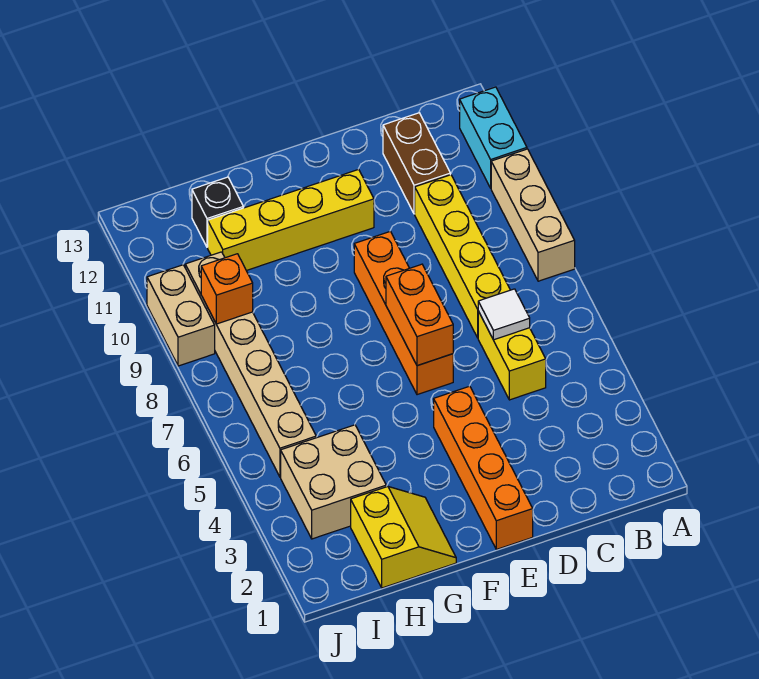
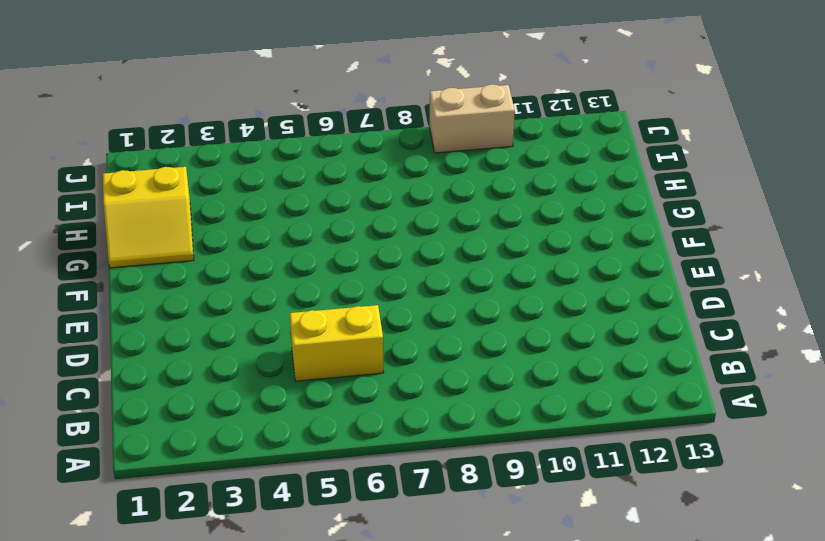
none -> tan 1x3 brick [491,149,575,281]
none -> cyan 1x2 brick [460,87,527,188]
none -> yellow 1x4 brick [415,175,510,338]

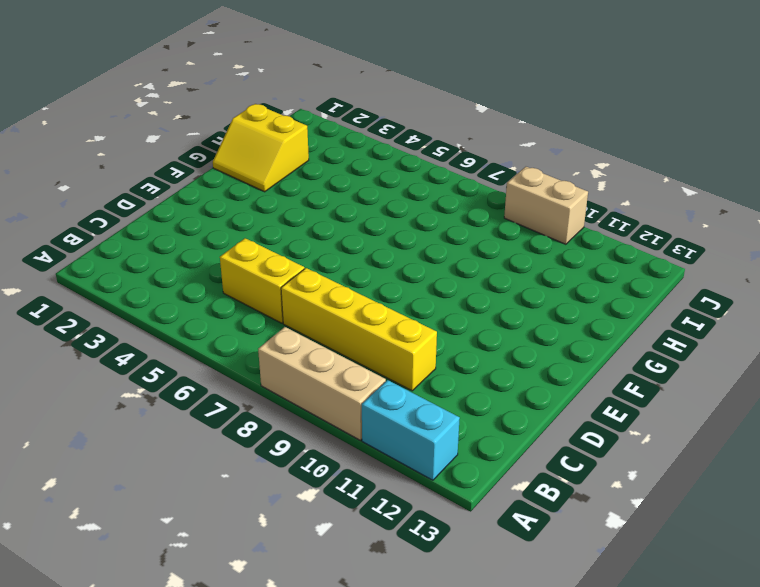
none -> brown 1x2 brick [383,113,450,214]
none -> orange 1x4 brick [434,386,533,549]
none -> orange 1x4 brick [354,231,453,395]

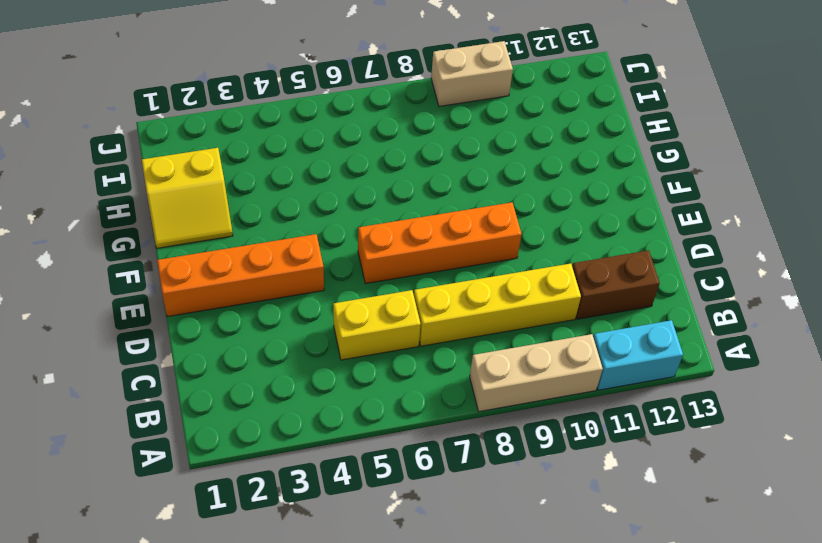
none -> yellow 1x4 brick [208,169,374,271]
none -> tan 2x2 brick [281,425,386,539]
none -> black 1x1 brick [192,177,243,247]

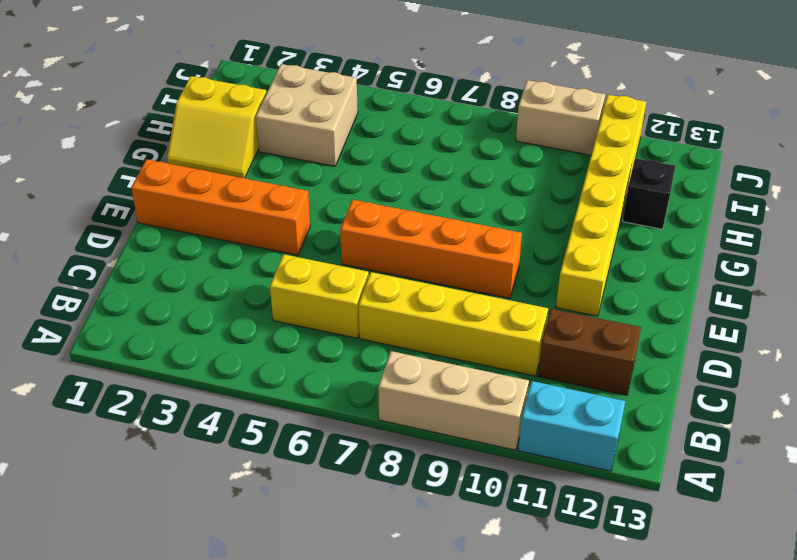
yellow 1x6 brick [556,95,646,316] -> yellow 1x4 brick [208,169,374,271]
none -> tan 1x6 brick [185,252,316,477]
none -> white 1x1 tile [478,289,530,340]
none -> orange 1x2 brick [386,264,453,366]

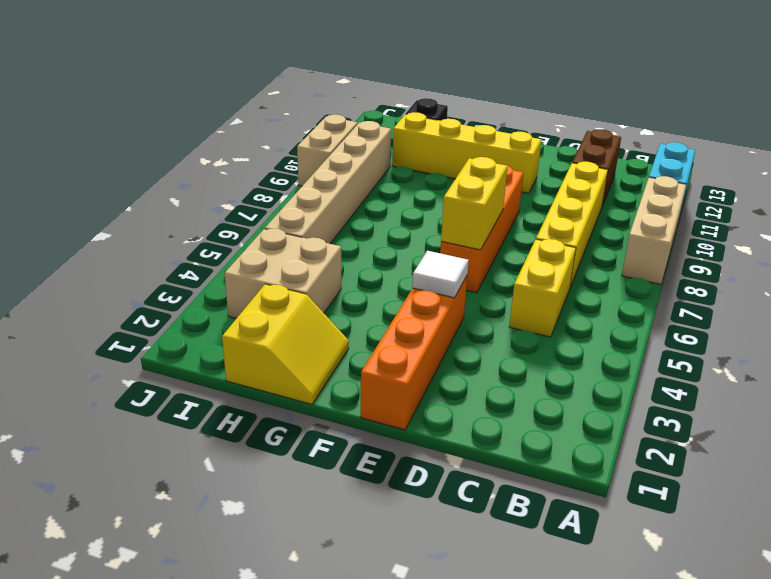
white 1x1 tile [412,251,469,298] -> white 1x1 tile moved to [478,289,530,340]
yellow 1x2 brick [441,157,508,250] -> orange 1x2 brick [386,264,453,366]
none -> orange 1x1 brick [201,254,253,324]

